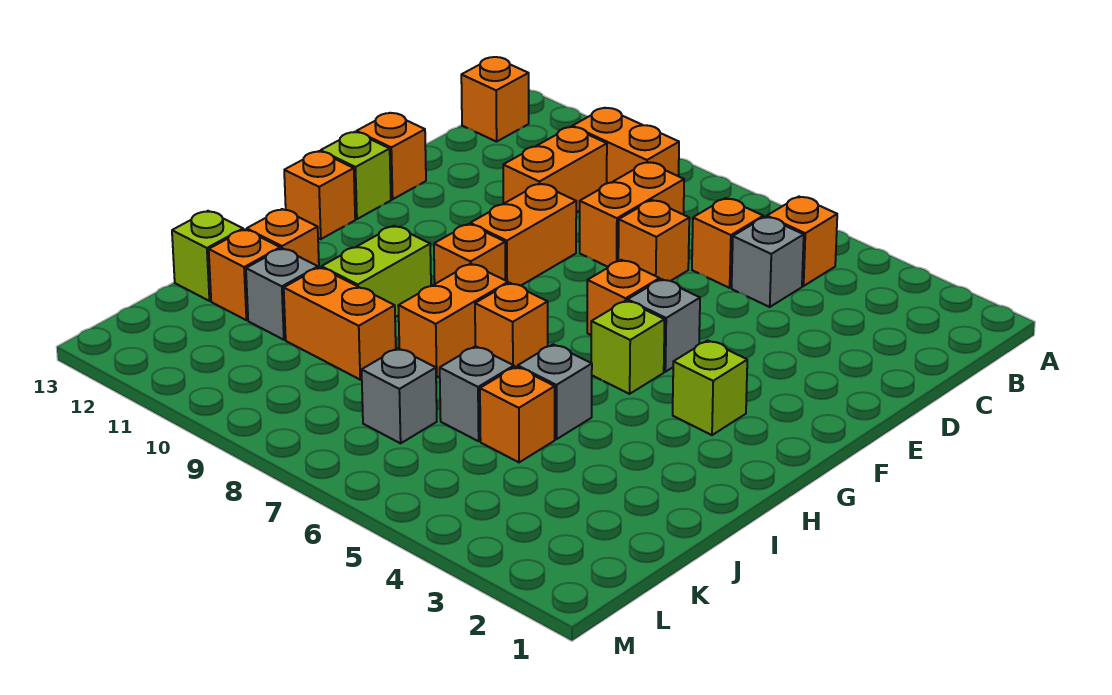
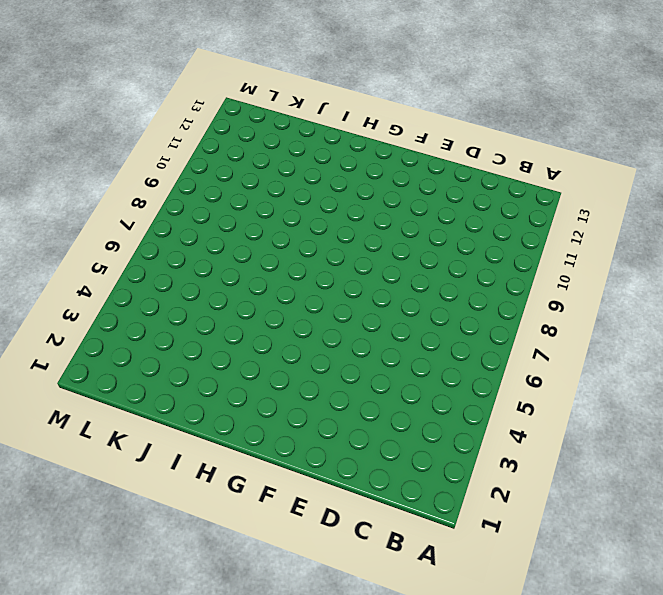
none -> orange 1x1 brick [767,197,837,286]
none -> orange 1x2 brick [572,108,679,183]
none -> orange 1x1 brick [461,57,529,142]

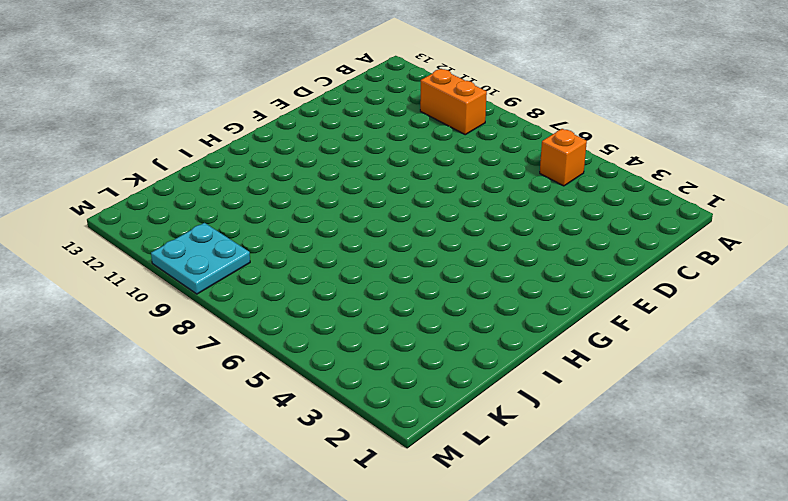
cyan 2x2 plate [151,223,250,294] -> none
none -> orange 1x1 brick [461,57,529,142]
none -> grey 1x1 brick [732,217,804,307]
none -> orange 1x1 brick [692,198,763,288]

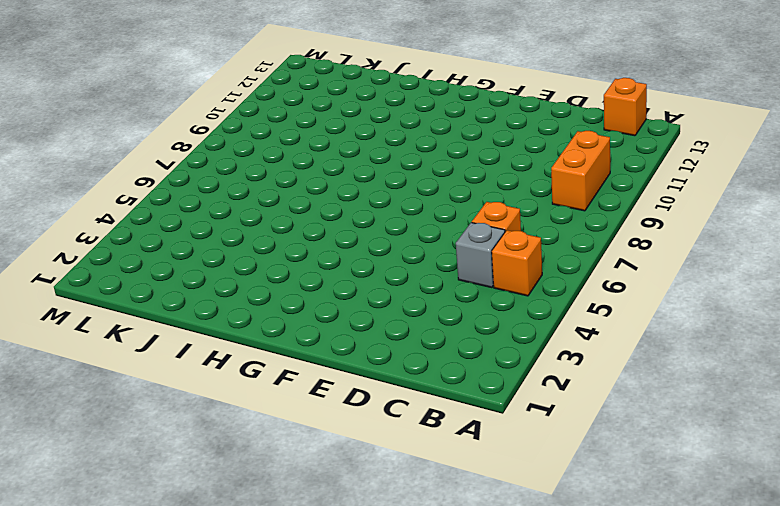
none -> orange 1x2 brick [580,162,684,267]
none -> orange 1x2 brick [503,127,607,213]
none -> orange 1x1 brick [618,200,689,281]

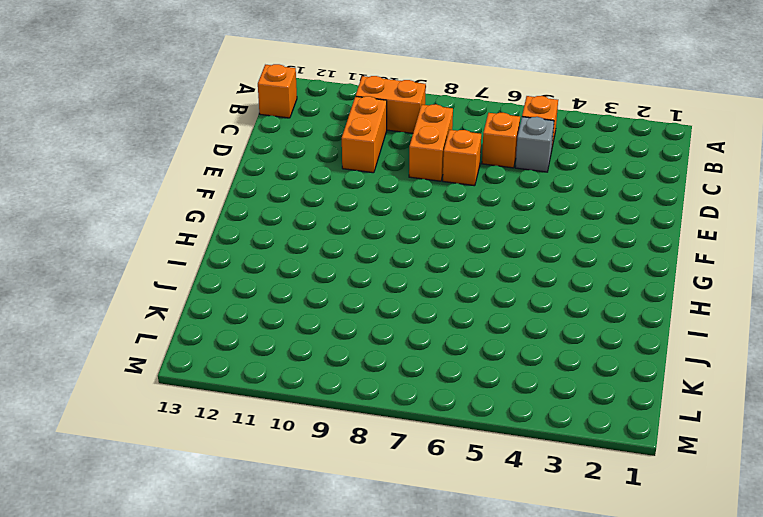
none -> orange 1x2 brick [470,183,576,286]
none -> orange 1x1 brick [357,113,426,199]
none -> grey 1x1 brick [628,279,700,372]

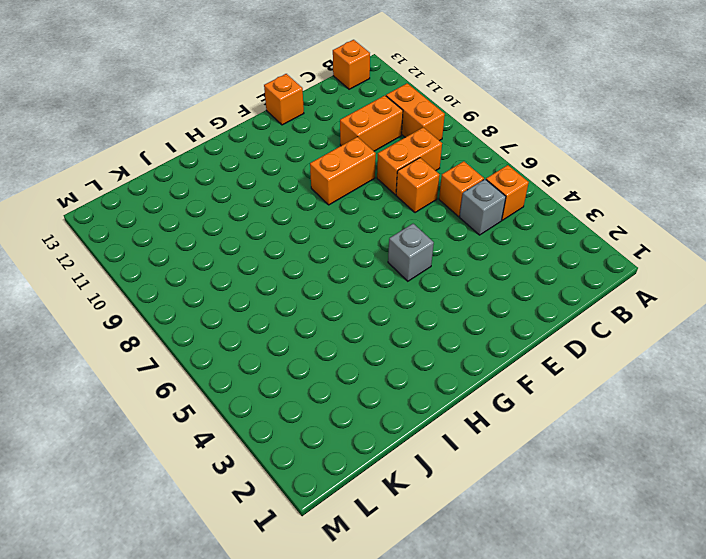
none -> orange 1x1 brick [587,260,660,335]
none -> lime 1x1 brick [321,132,391,219]
none -> lime 1x1 brick [673,340,747,435]

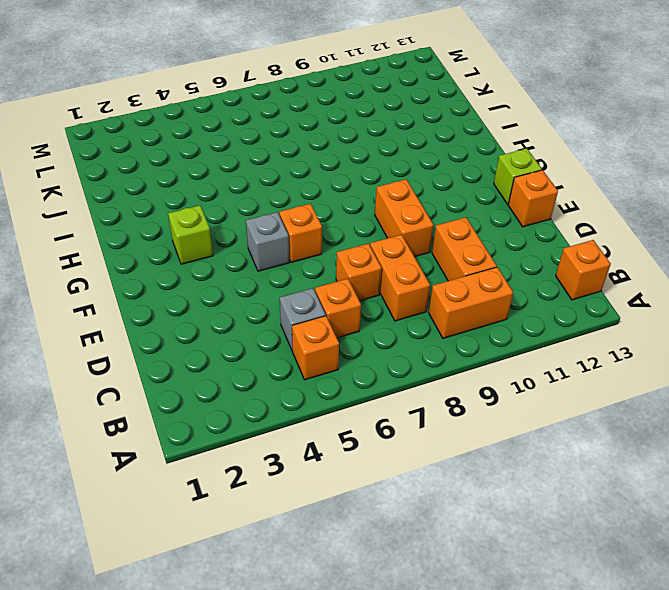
none -> lime 1x1 brick [591,301,665,394]
none -> orange 1x1 brick [434,224,505,284]
none -> orange 1x1 brick [284,151,355,239]

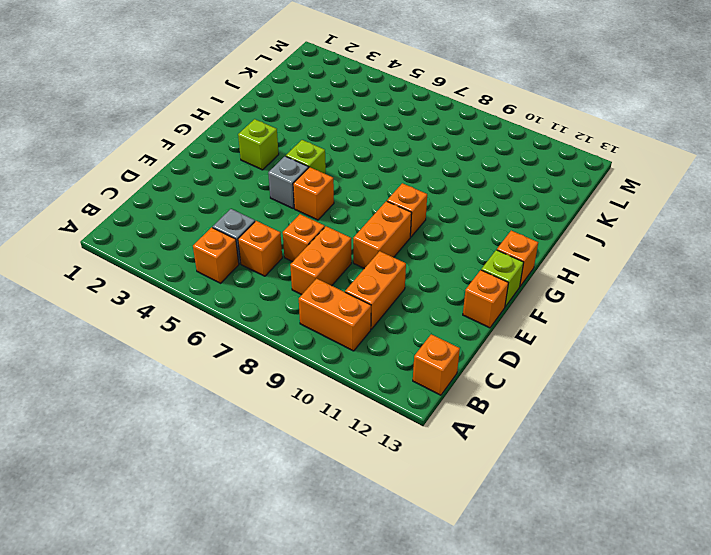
none -> orange 1x1 brick [475,283,548,367]
none -> orange 1x2 brick [398,264,508,378]
none -> lime 1x2 brick [322,226,431,317]

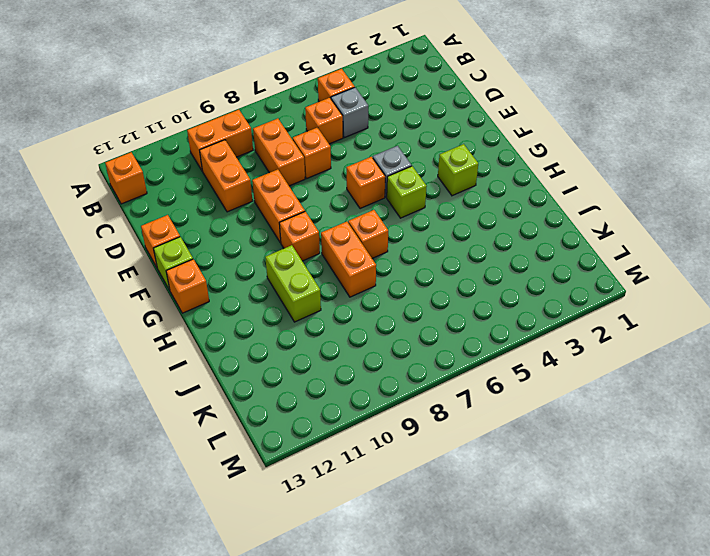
none -> grey 1x1 brick [518,344,592,439]
none -> orange 1x1 brick [247,209,319,268]
none -> orange 1x1 brick [480,367,555,462]

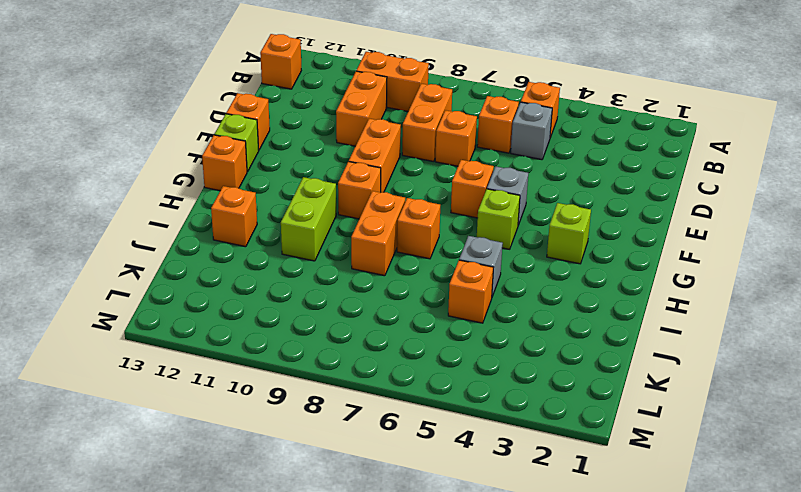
none -> grey 1x1 brick [440,346,514,441]
none -> orange 1x2 brick [284,267,396,379]
none -> grey 1x1 brick [246,248,318,340]

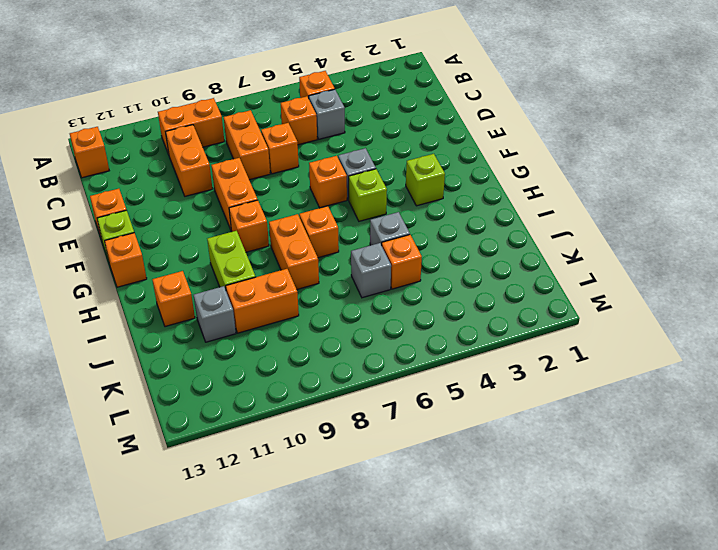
none -> orange 1x1 brick [209,229,280,320]
none -> lime 1x1 brick [172,211,243,301]
none -> grey 1x1 brick [362,348,437,443]

